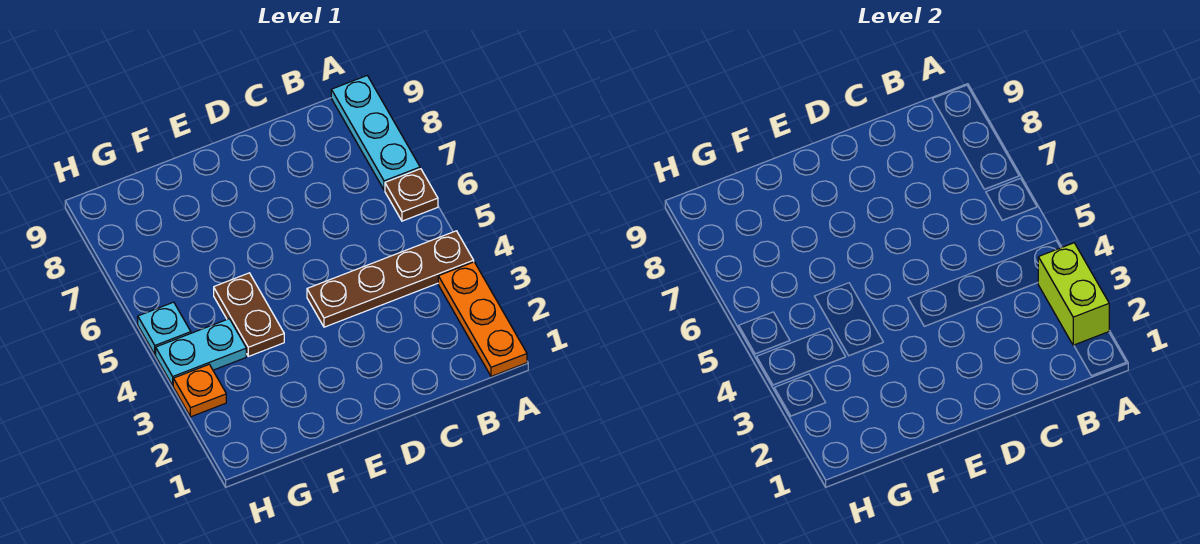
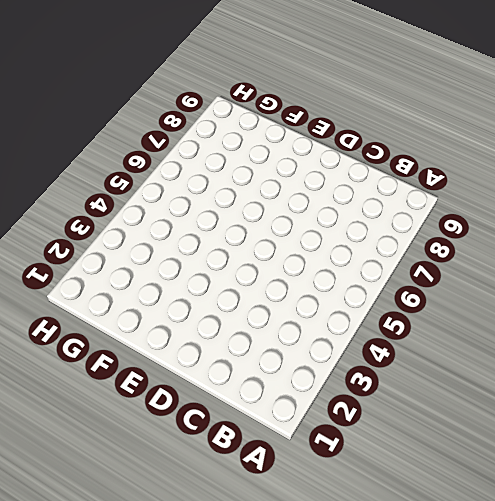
none -> orange 1x3 plate [438,262,527,377]
none -> brown 1x4 plate [307,231,474,327]

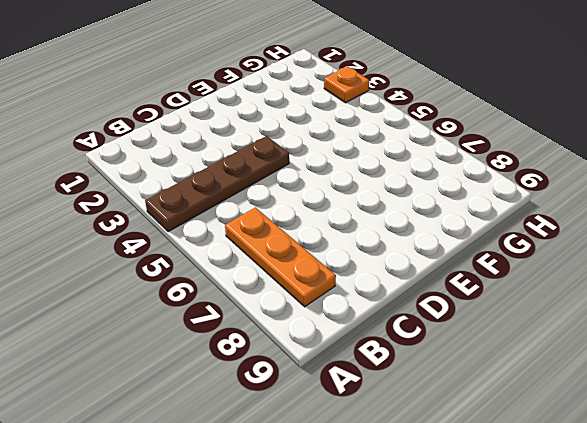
orange 1x3 plate [225,207,336,307] -> orange 1x3 plate moved to [438,262,527,377]
none -> brown 1x1 plate [385,169,438,221]
none -> cyan 1x3 plate [331,76,420,190]

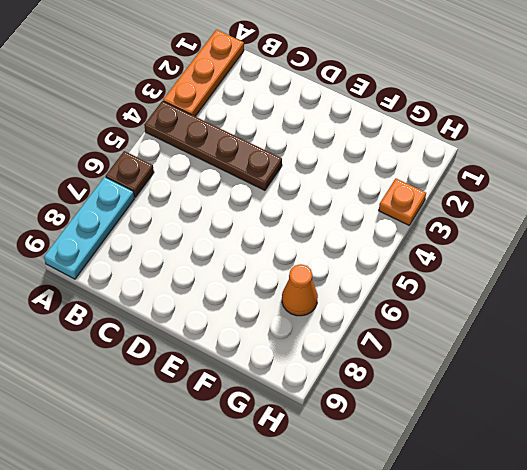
orange 1x1 cone [282,264,318,316] -> none
none -> brown 1x2 plate [214,273,284,356]
none -> cyan 1x2 plate [156,319,246,385]

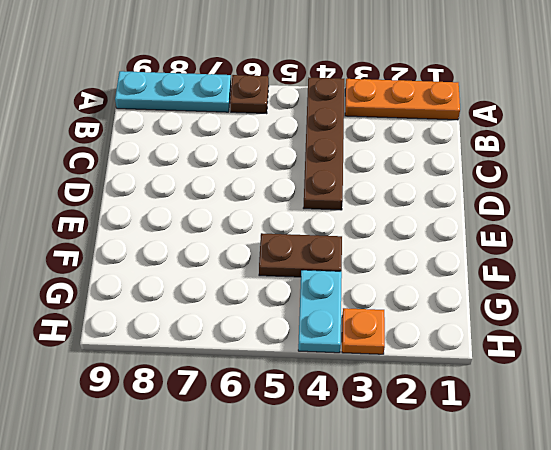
none -> cyan 1x1 plate [138,302,191,355]
none -> lime 1x2 brick [1038,243,1109,345]

